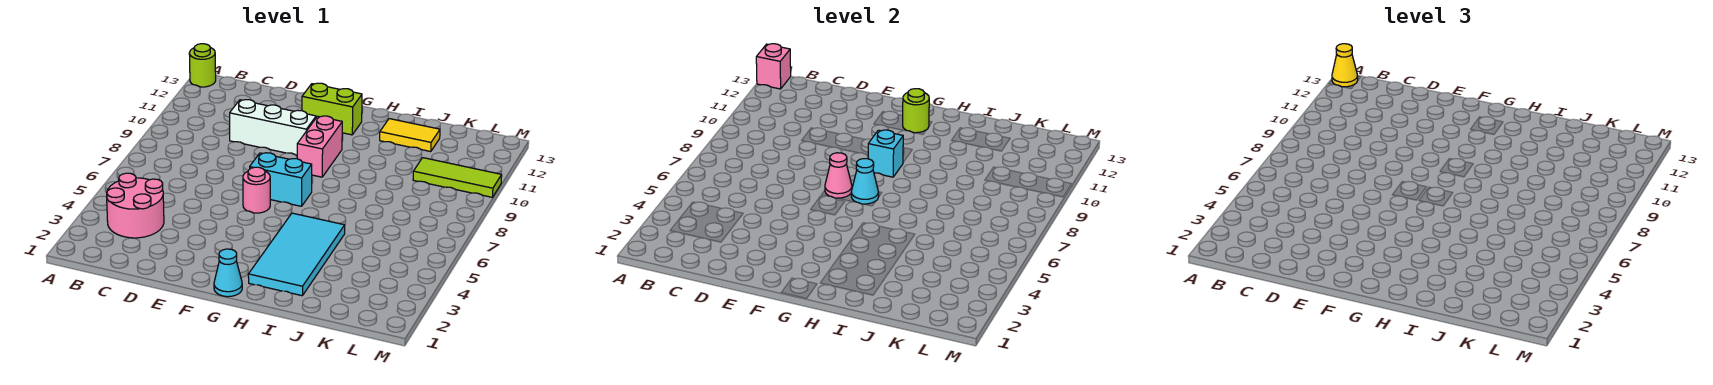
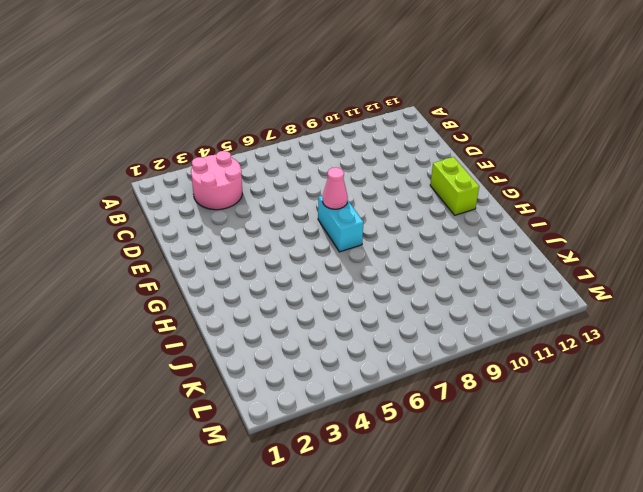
none -> lime 1x1 round brick [189,44,216,87]
none -> white 1x3 brick [230,100,316,155]
none -> pink 1x1 round brick [243,167,270,213]

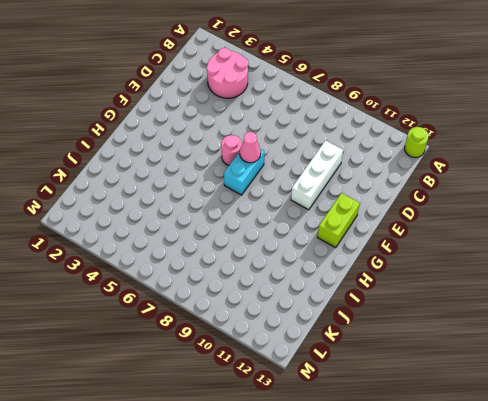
none -> cyan 1x1 cone [214,249,242,297]
none -> pink 1x2 brick [297,116,342,177]
none -> cyan 2x4 tile [248,213,345,296]

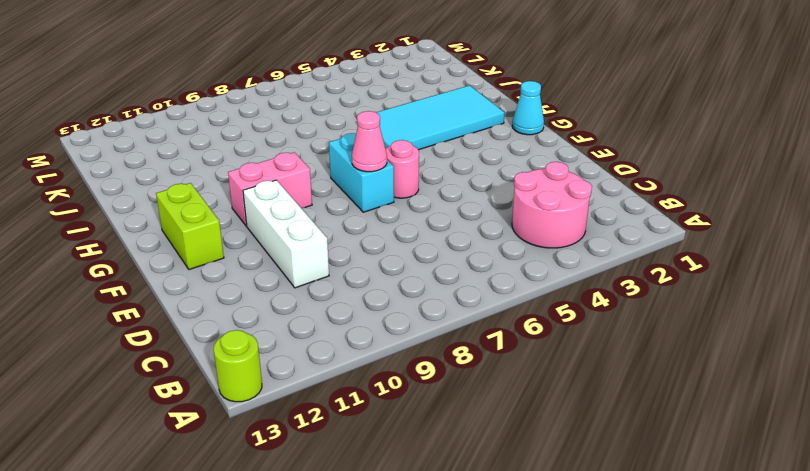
none -> yellow 1x2 tile [380,119,440,152]
none -> lime 1x3 tile [413,158,502,197]
none -> pink 1x1 brick [756,44,791,89]

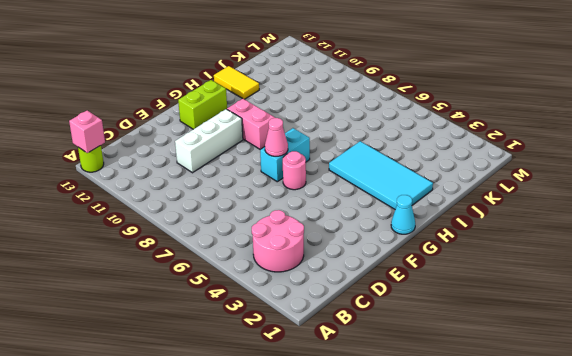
yellow 1x2 tile [214,66,259,99] -> yellow 1x2 tile turned to [380,119,440,152]
none -> lime 1x3 tile [413,158,502,197]
none -> cyan 1x1 cone [851,158,879,204]
none -> cyan 1x1 brick [868,130,903,177]

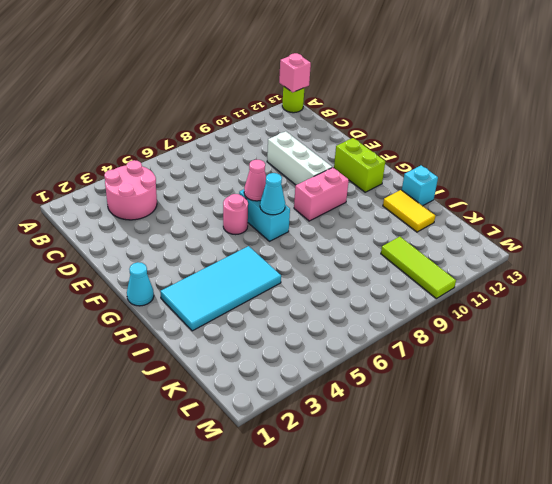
cyan 1x1 brick [402,165,438,206] -> cyan 1x1 brick moved to [868,130,903,177]
none -> lime 1x1 round brick [903,89,929,133]
none -> yellow 1x1 cone [1332,44,1358,87]

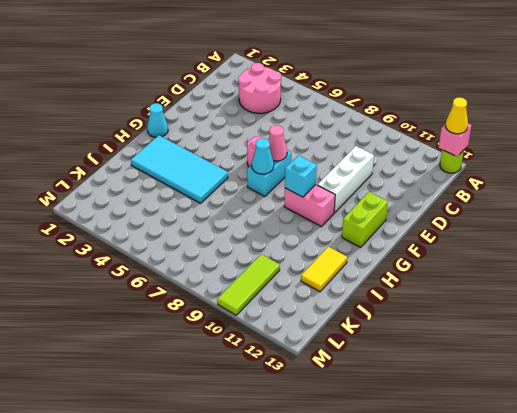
none -> lime 1x1 round brick [903,89,929,133]

